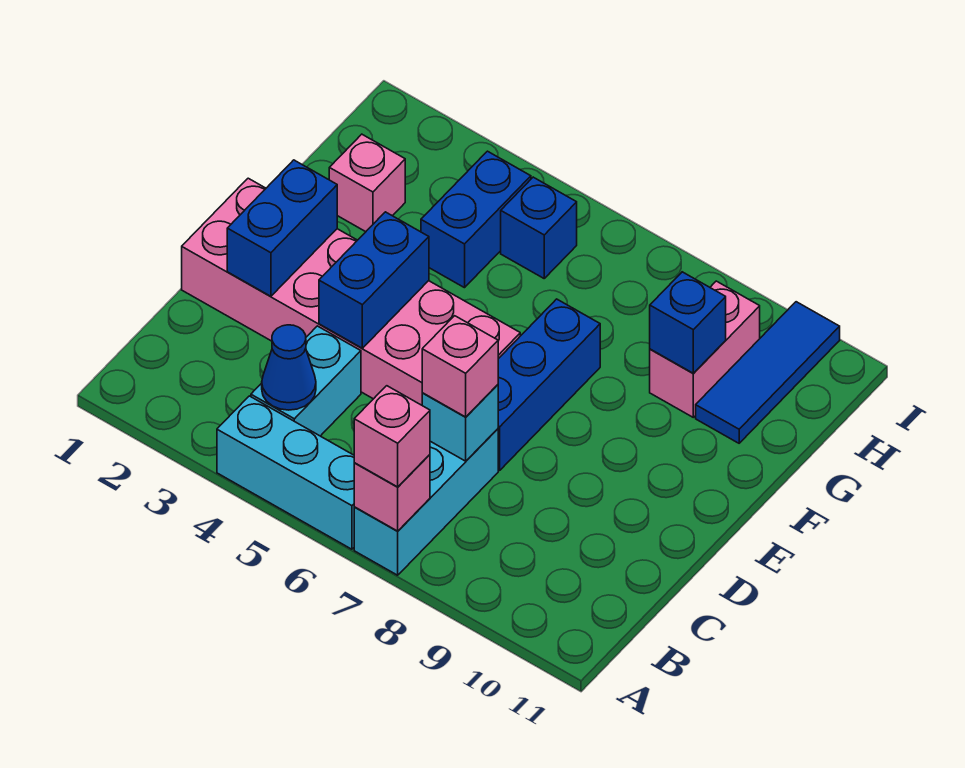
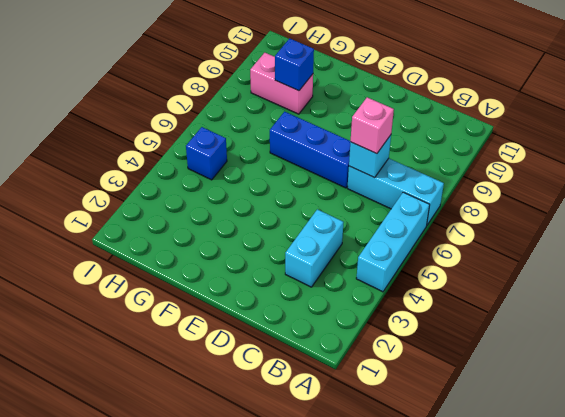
cyan 1x2 brick [285,209,344,287] -> cyan 1x2 brick turned to [251,326,361,436]
none -> pink 2x6 brick [182,178,520,405]
none -> pink 1x1 brick [329,134,405,232]
none -> blue 1x2 brick [421,151,531,288]

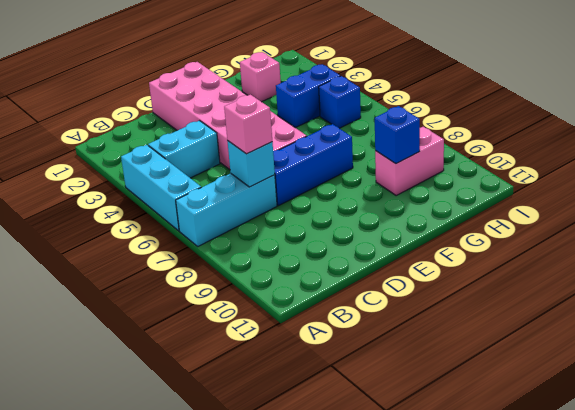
none -> blue 1x3 tile [696,302,840,443]
none -> pink 1x1 brick [354,455,430,531]
none -> blue 1x1 cone [262,325,316,410]

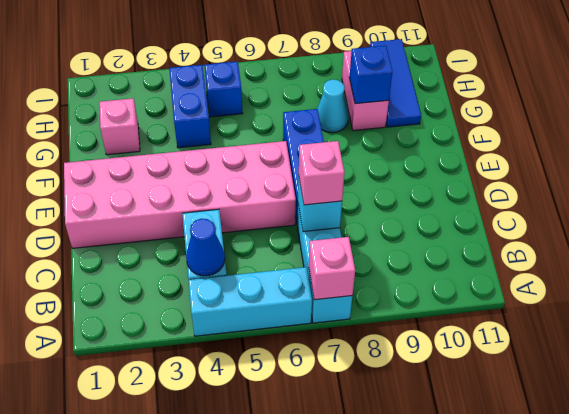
cyan 1x1 cone [317,79,349,132] -> none
none -> blue 1x2 brick [227,160,337,296]
none -> blue 1x2 brick [319,212,429,348]
none -> pink 1x1 brick [354,386,430,487]

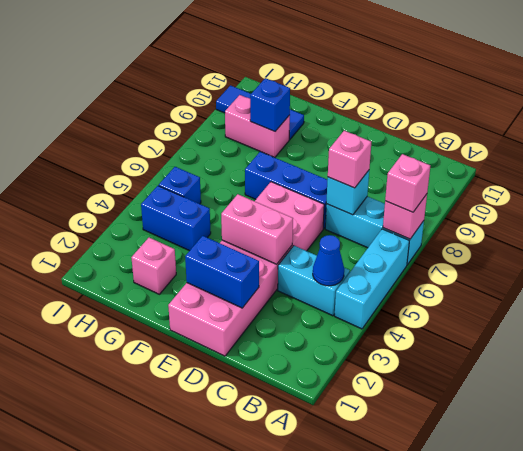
pink 1x2 brick [221,194,293,264] -> blue 1x2 brick [319,212,429,348]

